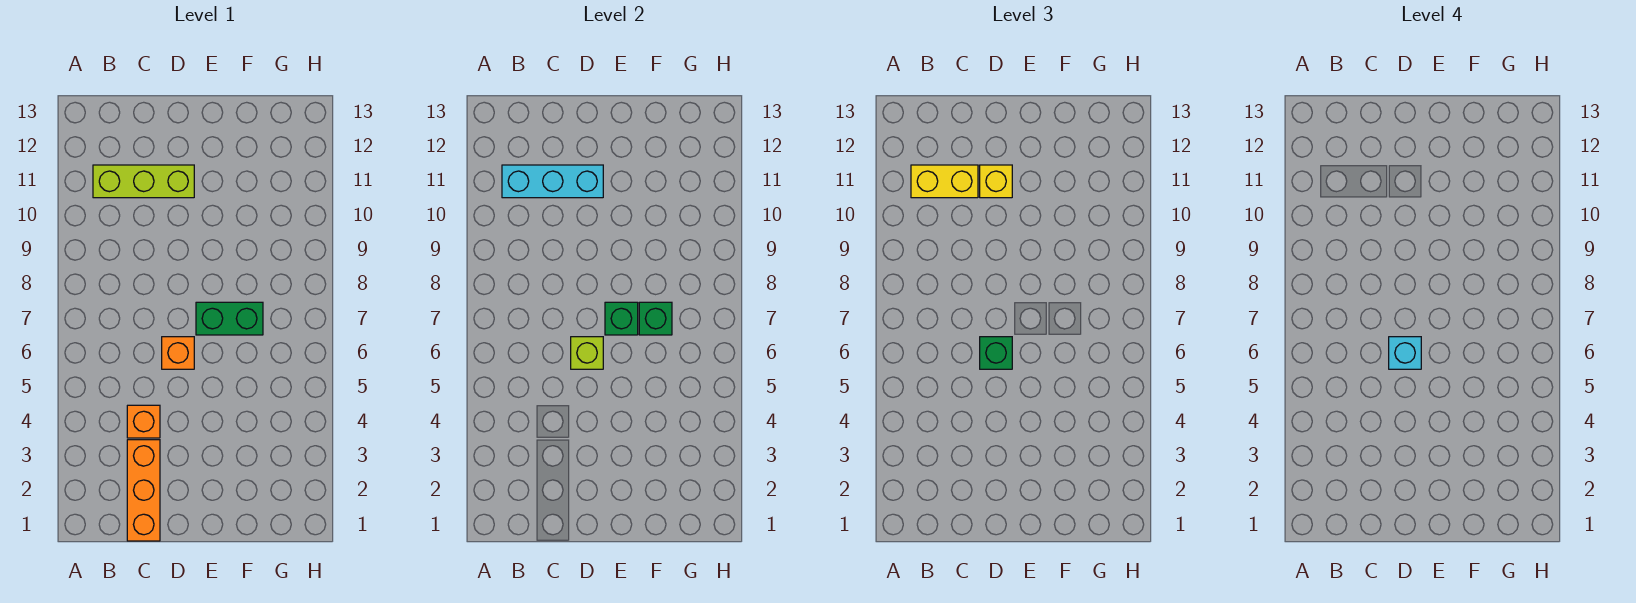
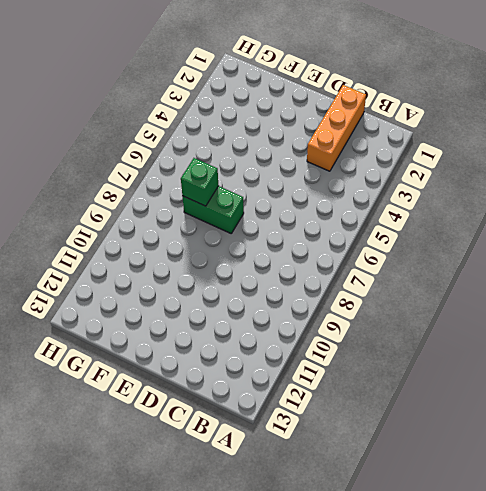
none -> lime 1x3 brick [93,165,194,198]
none -> orange 1x1 brick [127,405,160,438]
none -> orange 1x1 brick [162,337,194,369]

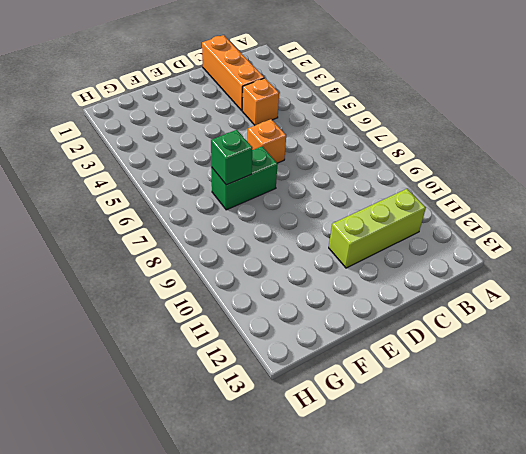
none -> cyan 1x3 brick [502,165,603,198]
none -> lime 1x1 brick [571,337,603,369]
none -> green 1x1 brick [605,302,638,335]

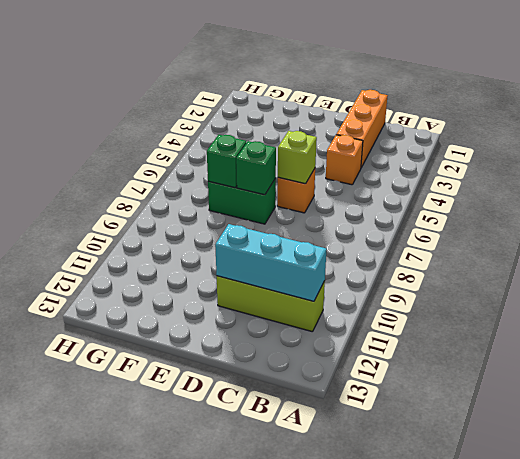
none -> yellow 1x2 brick [911,165,978,198]
none -> green 1x1 brick [980,337,1012,369]
none -> yellow 1x1 brick [980,165,1012,198]

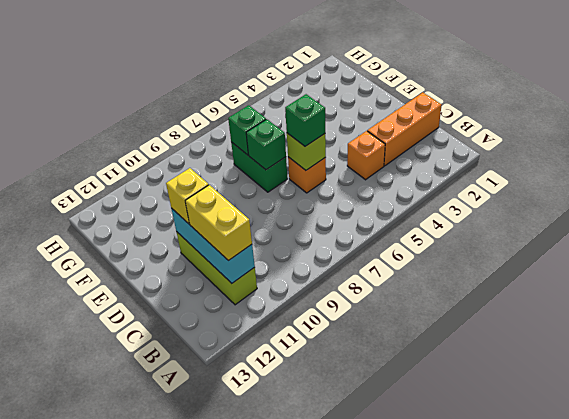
none -> cyan 1x1 brick [1389,337,1421,369]

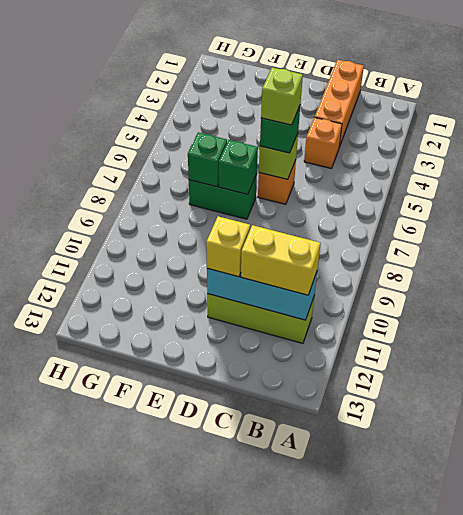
lime 1x1 brick [261,67,303,125] -> cyan 1x1 brick [1389,337,1421,369]

